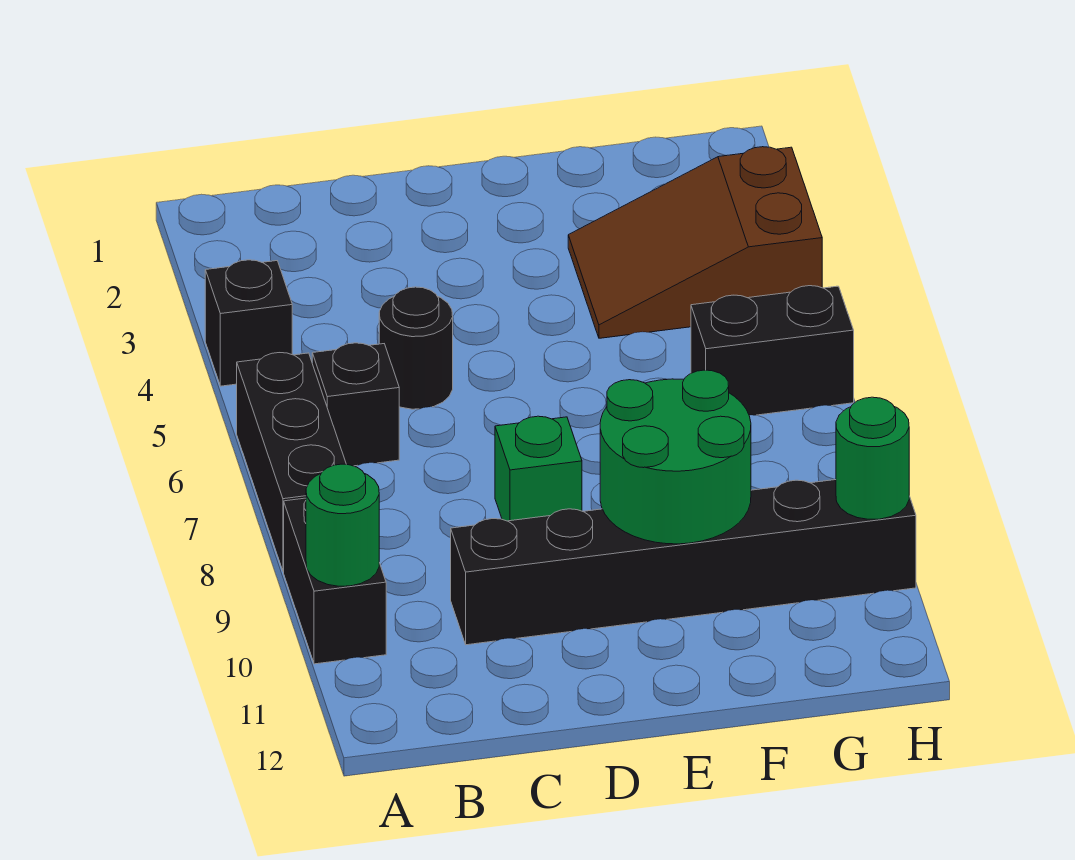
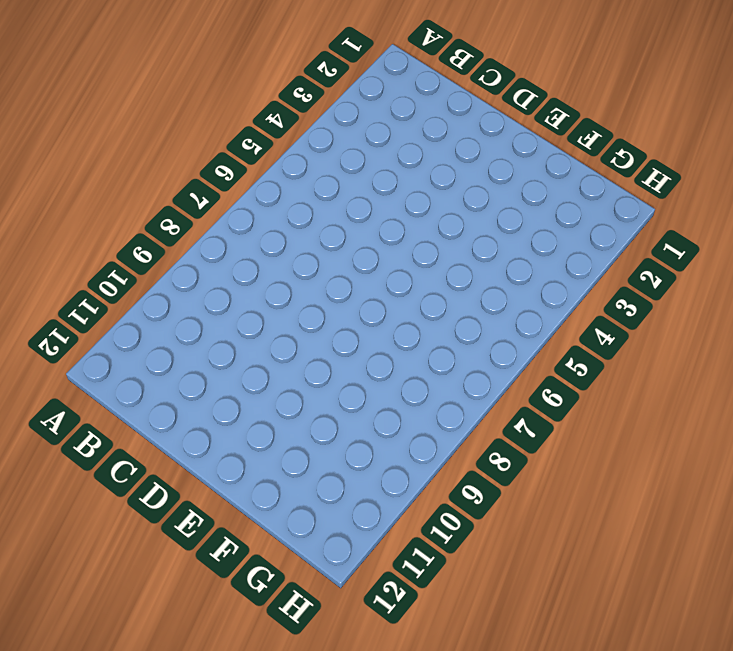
none -> black 1x1 brick [205,260,292,386]
none -> black 1x3 brick [237,353,346,571]
none -> black 1x2 brick [284,498,386,664]

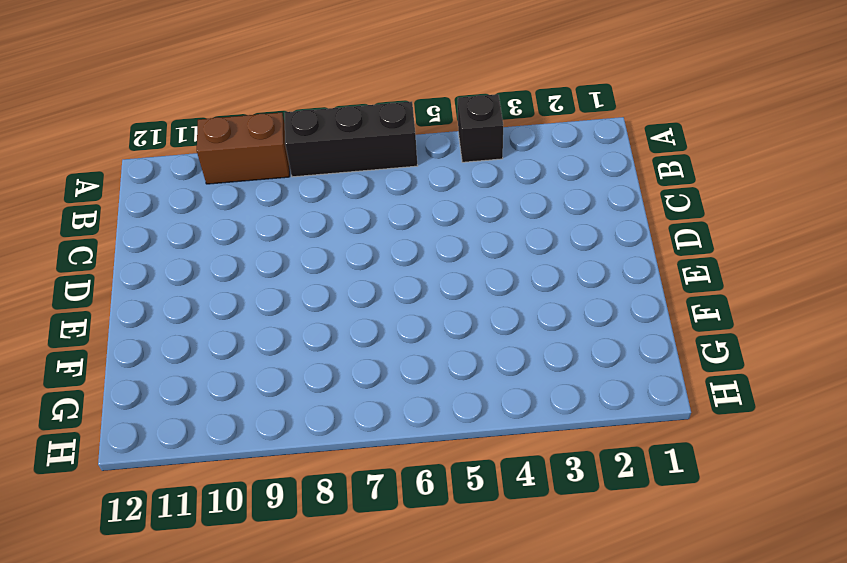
brown 1x2 brick [197,112,290,184] -> black 1x2 brick [284,498,386,664]
none -> black 1x1 brick [312,343,399,466]
none -> black 1x1 round brick [379,287,453,409]
none -> black 1x6 brick [451,480,916,645]

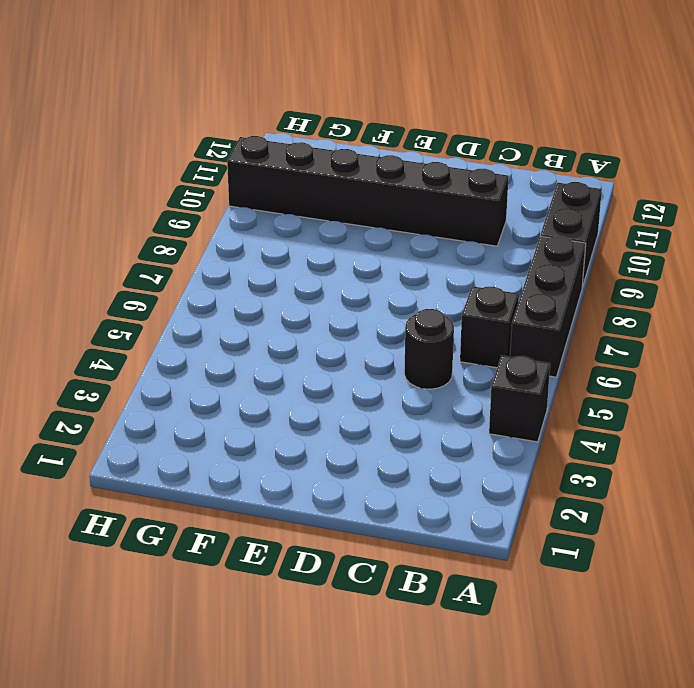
none -> green 1x1 brick [495,416,582,521]
none -> brown 2x3 slope [568,147,822,338]
none -> black 1x2 brick [691,286,854,415]

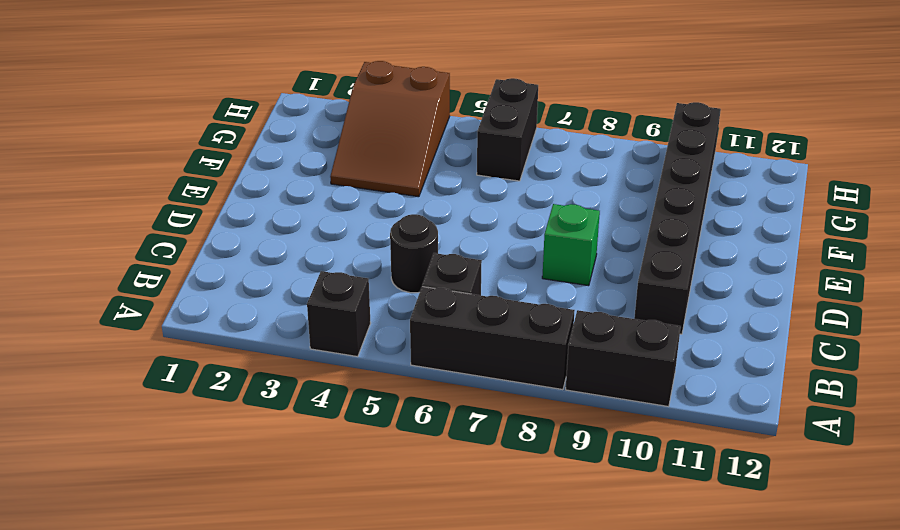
none -> green 1x1 round brick [306,464,379,586]
none -> green 2x2 round brick [600,370,751,544]
none -> green 1x1 round brick [836,397,909,519]

